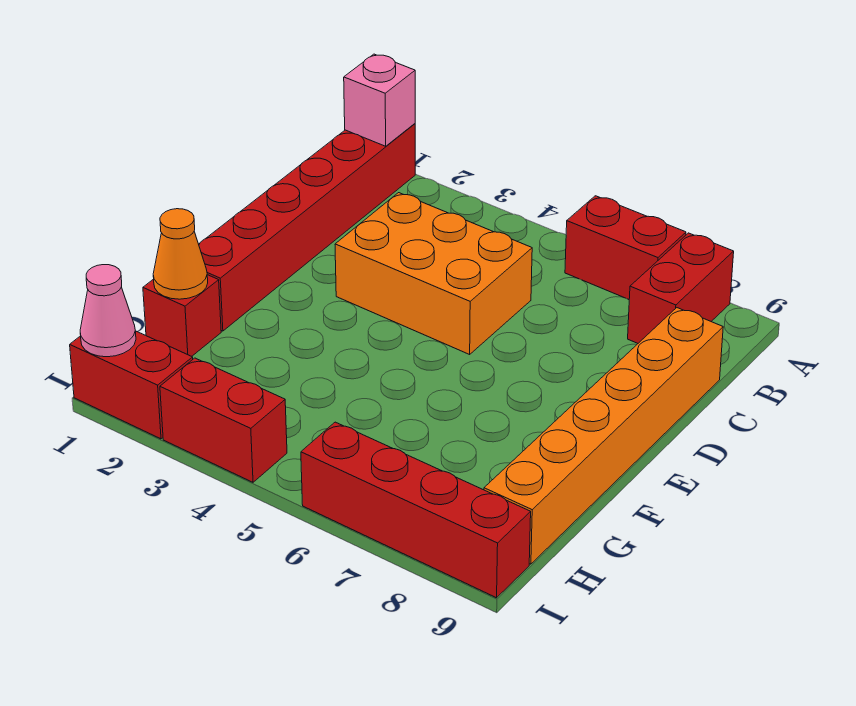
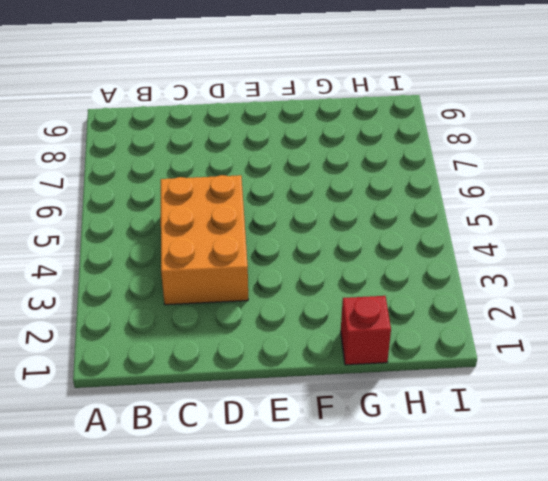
none -> red 1x6 brick [199,124,415,331]
none -> red 1x2 brick [565,196,686,300]
none -> red 1x2 brick [628,233,734,343]

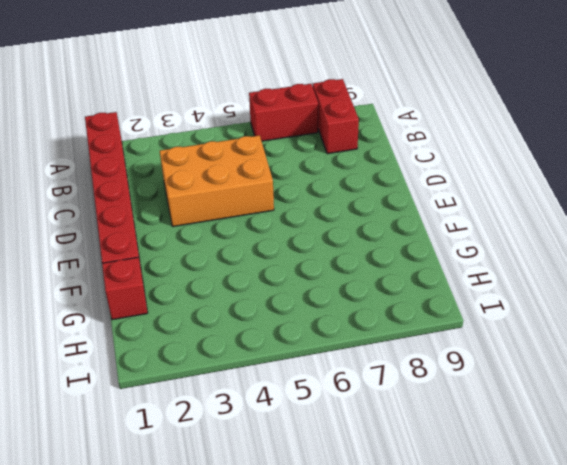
none -> orange 1x6 brick [484,308,723,564]
none -> red 1x2 brick [70,331,193,439]
none -> red 1x2 brick [160,358,287,482]

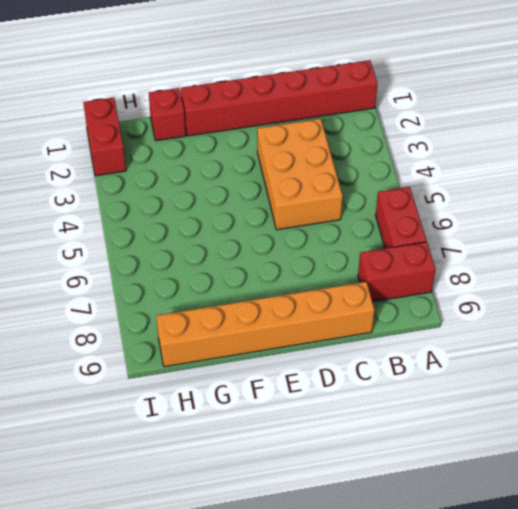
none -> red 1x2 brick [160,358,287,482]
none -> red 1x4 brick [301,422,531,598]
none -> pink 1x1 brick [344,54,415,146]

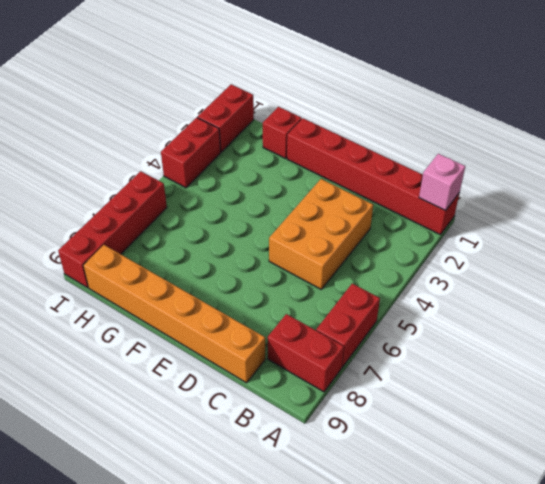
none -> orange 1x1 cone [153,209,208,299]
none -> pink 1x1 cone [80,265,136,357]

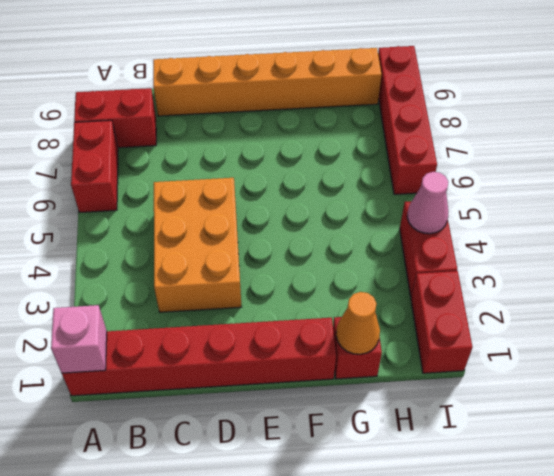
pink 1x1 cone [407,172,448,234] -> pink 1x1 cone moved to [80,265,136,357]

